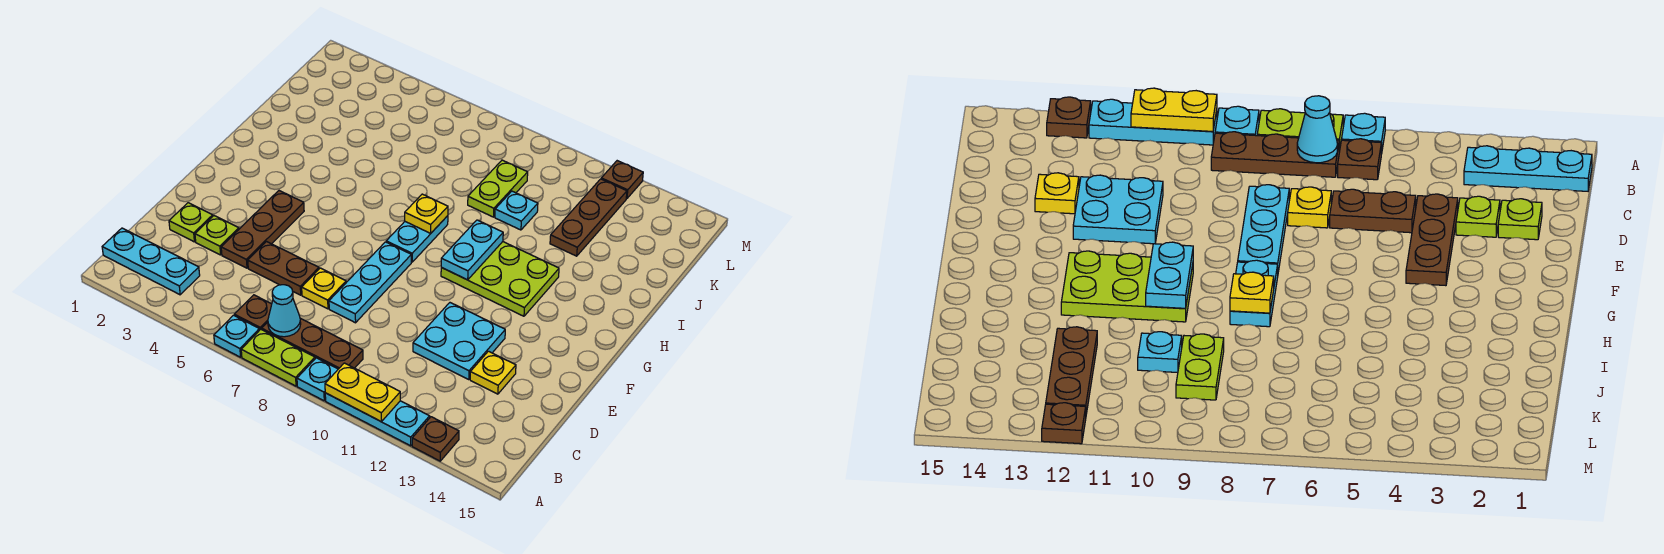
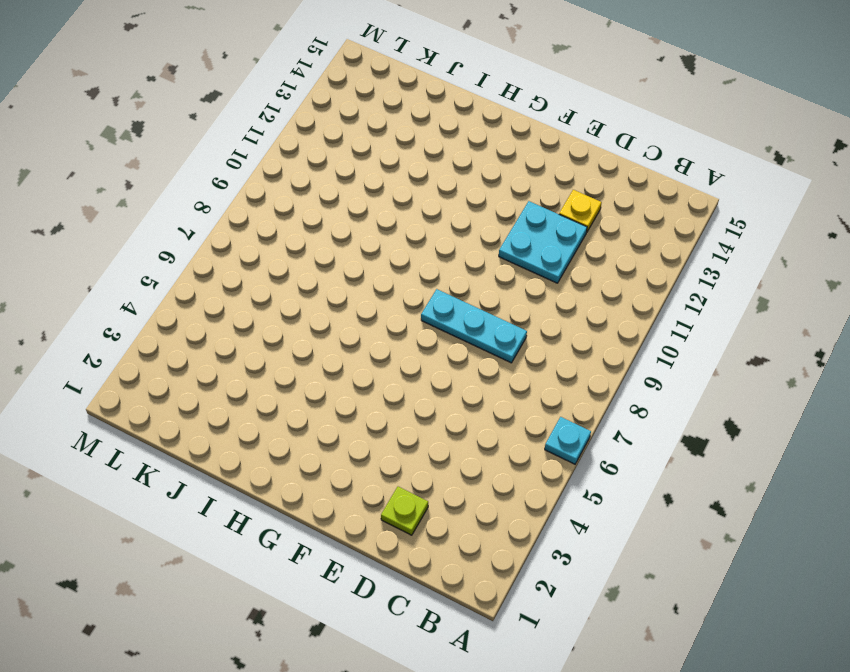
none -> lime 1x2 plate [241,329,315,386]
none -> cyan 1x1 plate [297,358,338,401]
none -> cyan 1x3 plate [325,393,430,446]

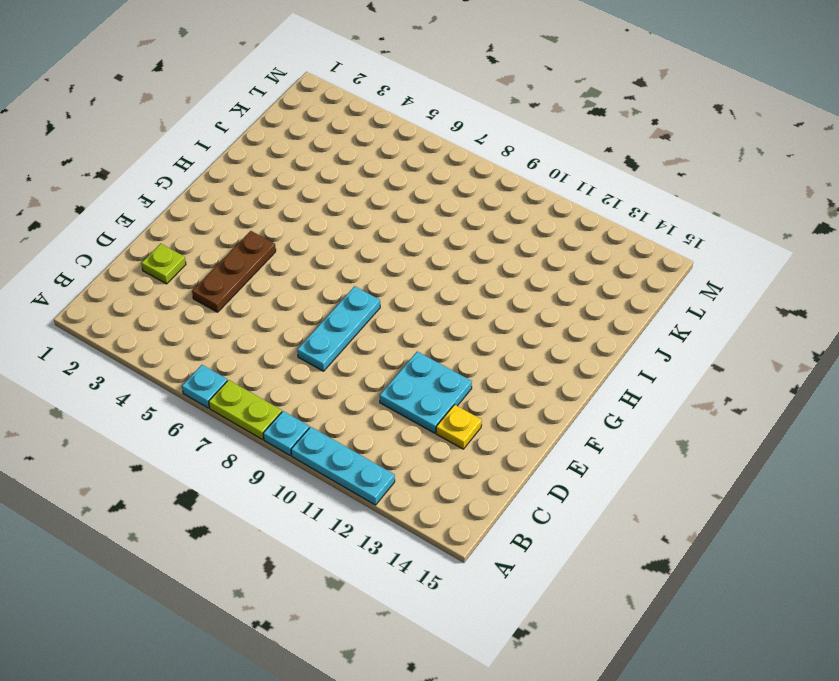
none -> brown 1x1 plate [412,417,459,461]
none -> cyan 1x3 plate [102,228,200,295]
none -> brown 1x1 plate [234,295,272,330]

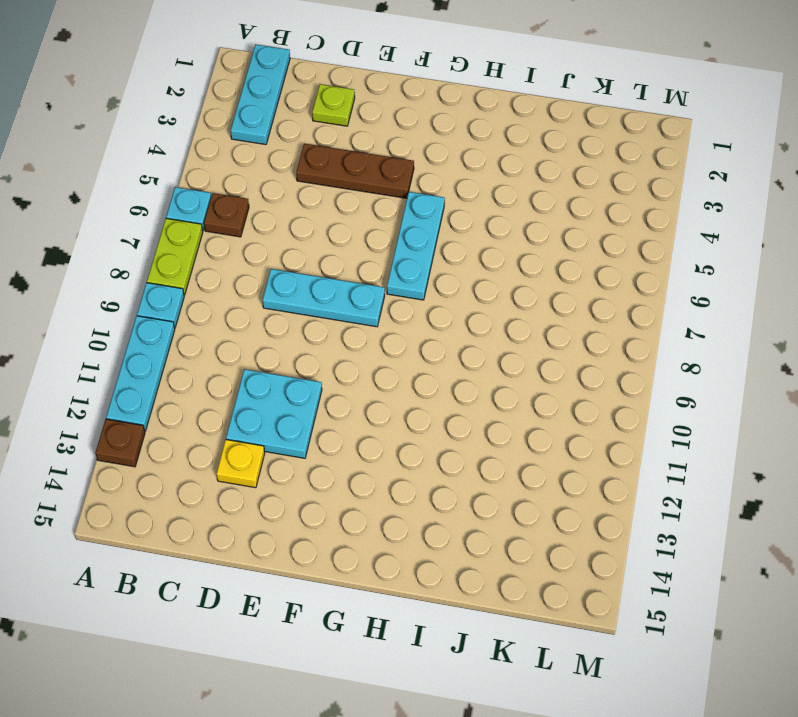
cyan 1x3 plate [387,192,445,300] -> none
none -> brown 1x3 plate [262,318,363,369]
none -> lime 1x1 plate [195,216,239,255]
none -> brown 1x2 plate [248,242,319,295]

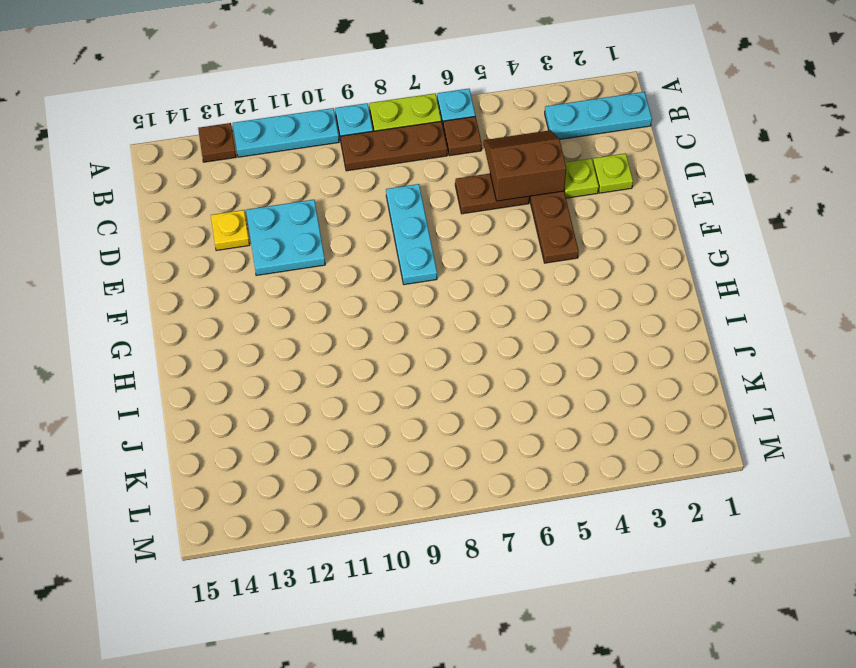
brown 2x2 slope [484,130,566,201] -> none
none -> yellow 1x1 plate [302,268,346,309]
none -> cyan 1x2 plate [386,216,448,262]
none -> lime 2x3 plate [441,242,559,316]

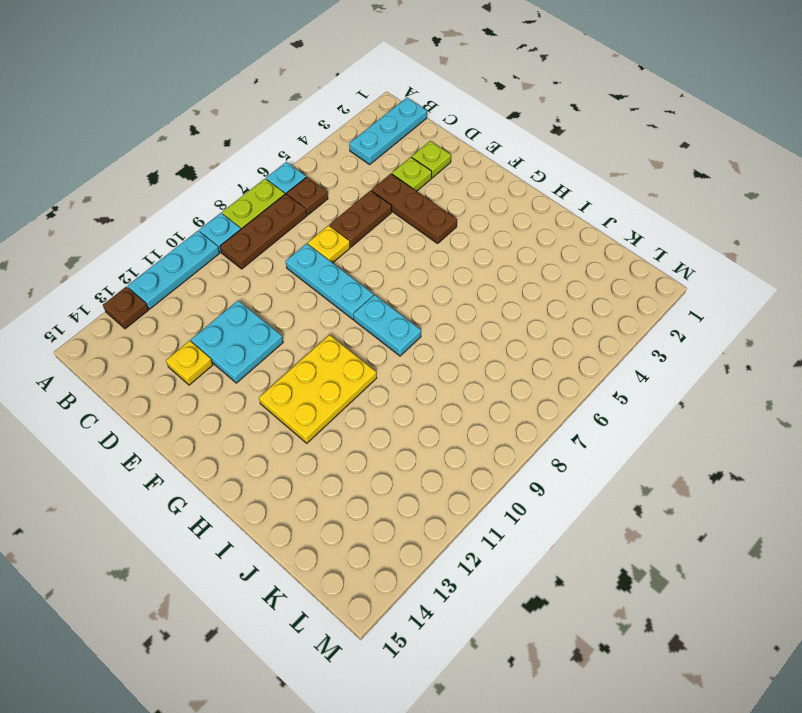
yellow 2x3 plate [259,335,377,443] -> lime 2x3 plate [441,242,559,316]
none -> lime 1x2 plate [468,160,528,217]
none -> cyan 1x1 plate [495,191,538,230]
none -> brown 1x3 plate [550,179,627,256]

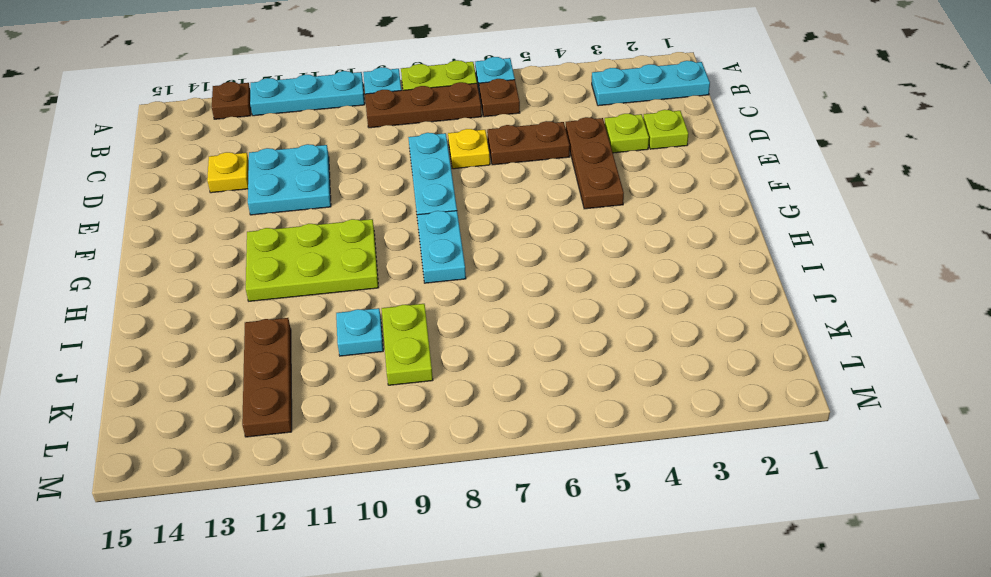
none -> brown 1x1 plate [601,161,643,199]
none -> yellow 1x2 plate [325,363,400,422]
none -> cyan 1x1 cone [268,285,301,337]

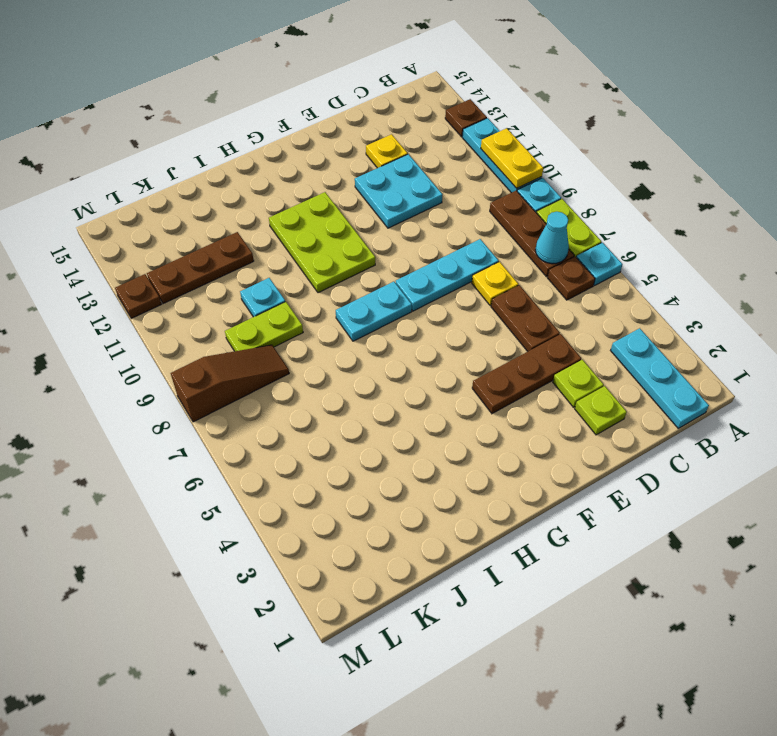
brown 1x3 slope [171,345,289,422] -> none
none -> cyan 1x2 plate [441,220,503,280]
none -> yellow 1x1 plate [405,194,448,233]

